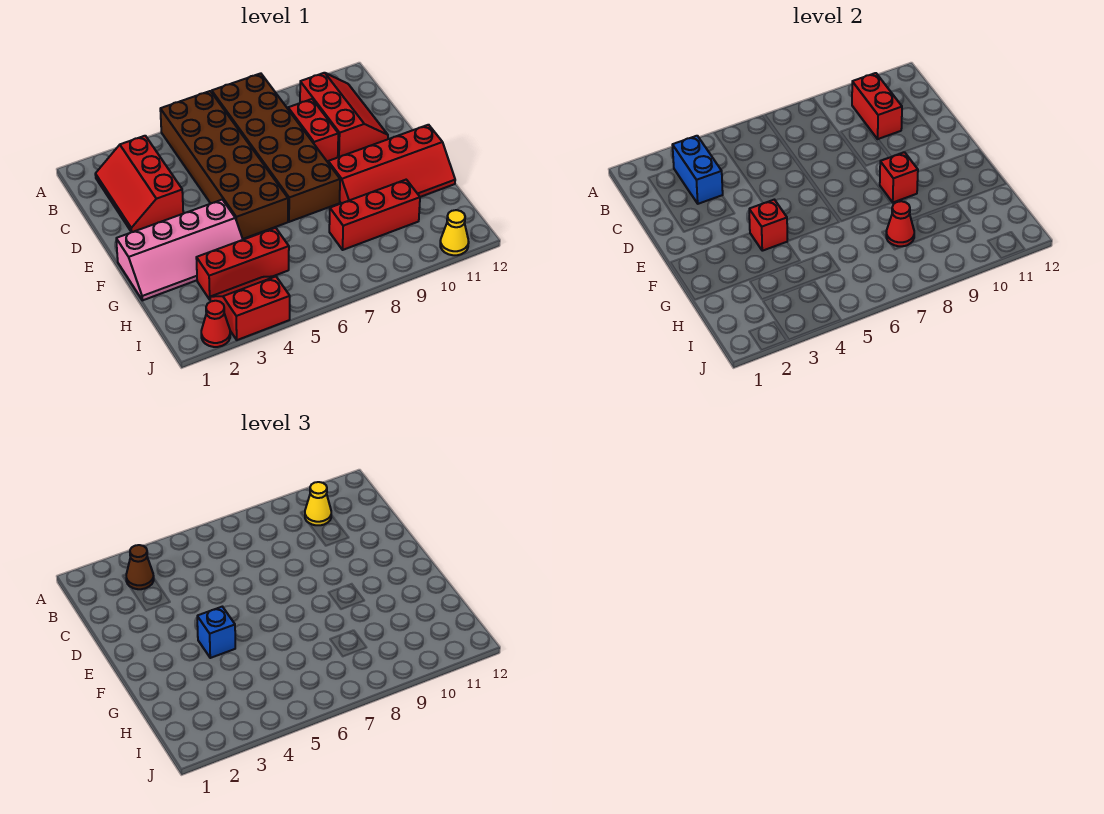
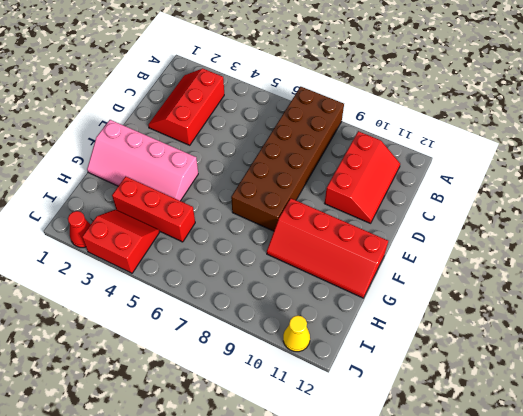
none -> brown 2x6 brick [160,91,288,239]
none -> red 1x2 brick [288,99,338,161]
none -> red 1x3 brick [329,180,420,250]

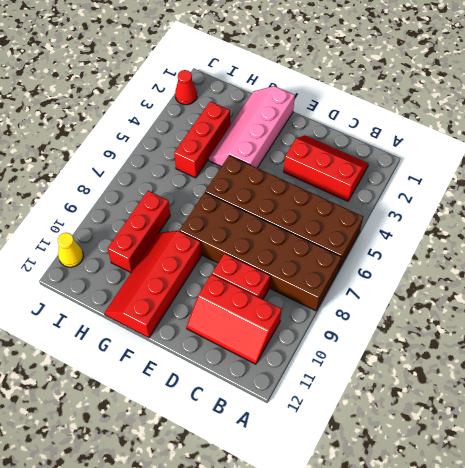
none -> red 2x2 slope [210,276,290,340]
none -> blue 1x2 brick [672,136,723,204]
none -> red 1x2 brick [852,73,902,139]

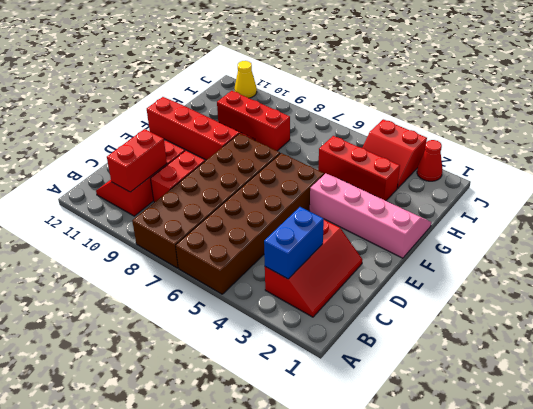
none -> red 1x1 brick [749,200,787,251]
none -> red 1x1 brick [880,152,918,202]
none -> red 1x1 cone [886,201,914,247]

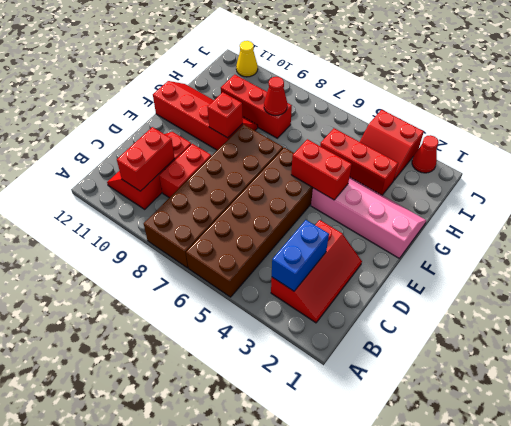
red 1x2 brick [291,139,352,200] -> red 1x1 brick [749,200,787,251]
none -> brown 1x1 cone [126,545,154,589]
none -> yellow 1x1 cone [305,482,331,525]
none -> blue 1x1 brick [197,607,235,658]

